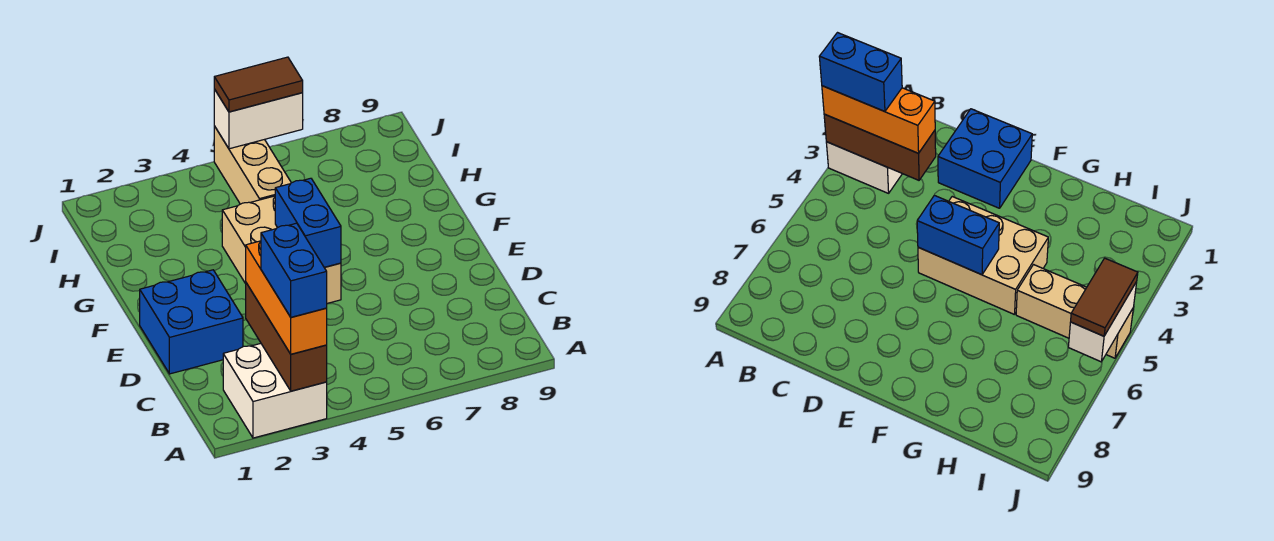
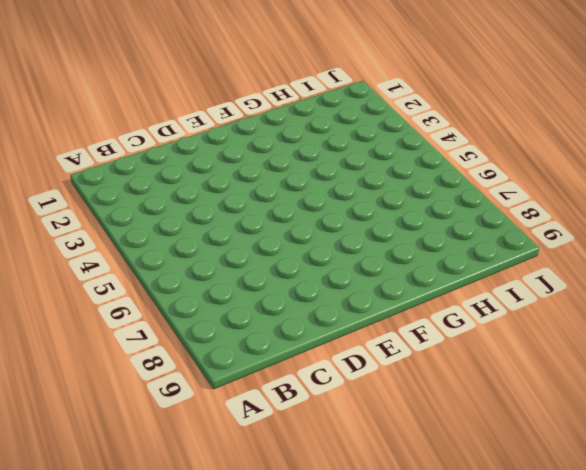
none -> white 2x2 brick [223,344,327,438]
none -> blue 2x2 brick [140,270,243,374]

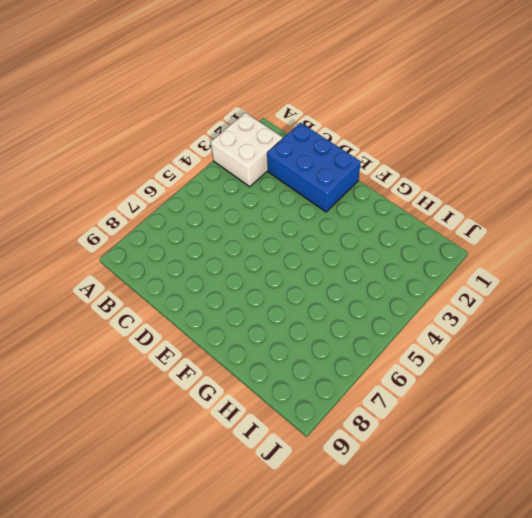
blue 2x3 brick [267,123,361,212] -> blue 2x2 brick [140,270,243,374]
none -> tan 2x3 brick [222,196,341,303]
none -> tan 1x3 brick [214,126,291,204]

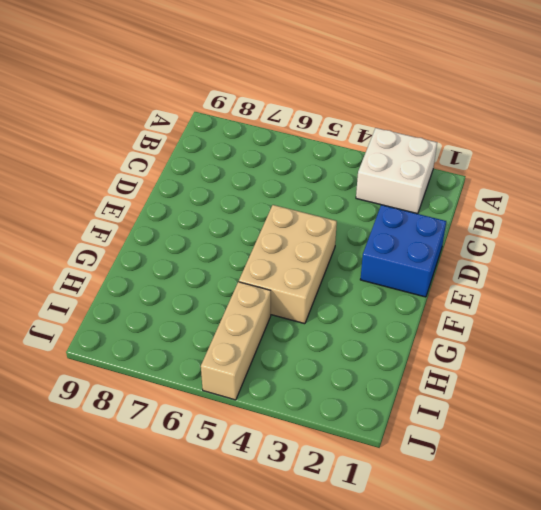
none -> brown 1x3 brick [246,283,327,391]
none -> blue 1x2 brick [275,178,341,268]

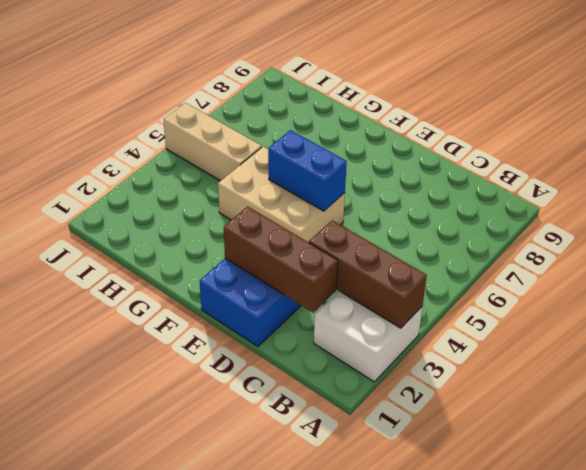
brown 1x3 brick [224,206,338,313] -> none
none -> white 1x2 brick [214,89,303,149]
none -> orange 1x3 brick [246,241,327,354]

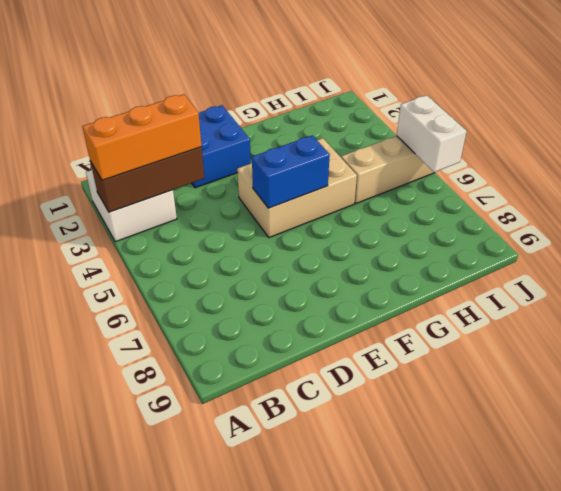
none -> brown 1x2 tile [214,57,303,112]
none -> blue 1x2 brick [261,223,327,317]

